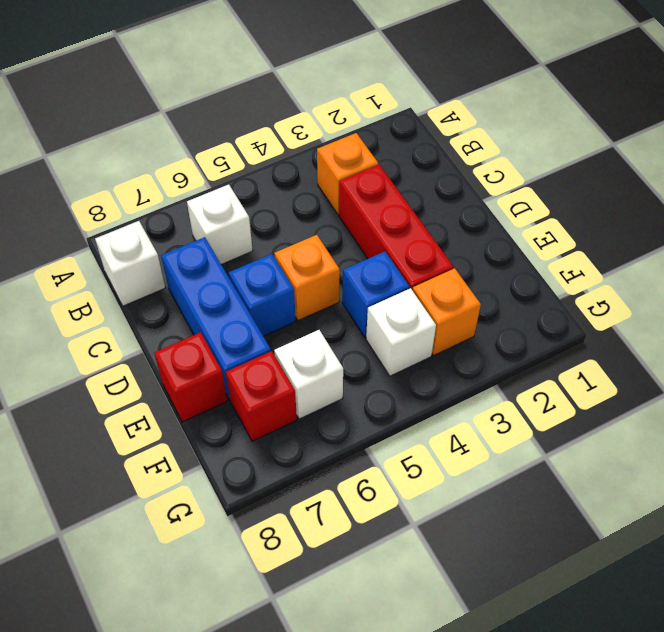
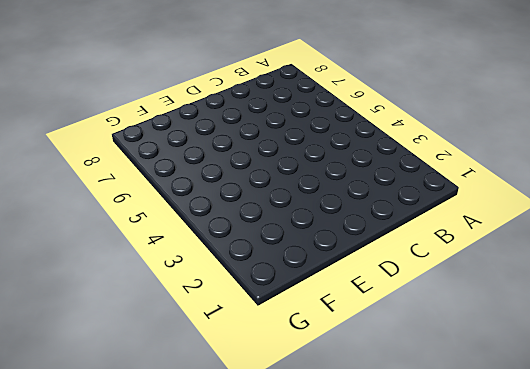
none -> orange 1x1 brick [317,133,378,215]
none -> white 1x1 brick [187,185,253,264]
none -> white 1x1 brick [95,221,165,306]

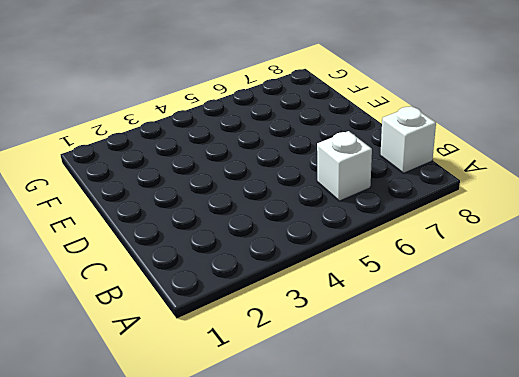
none -> orange 1x1 brick [317,133,378,215]
none -> red 1x3 brick [339,165,453,291]
none -> blue 1x3 brick [161,237,271,400]

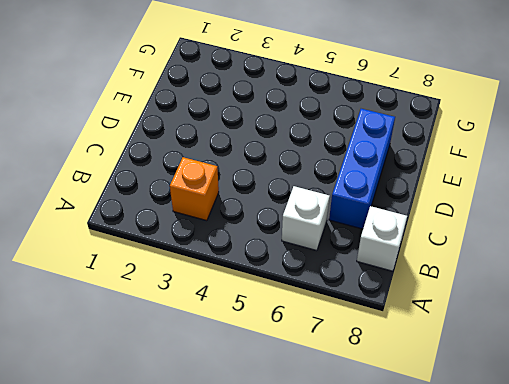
none -> red 1x3 brick [339,165,453,291]
none -> orange 1x1 brick [274,235,340,321]
none -> blue 1x1 brick [229,254,296,336]

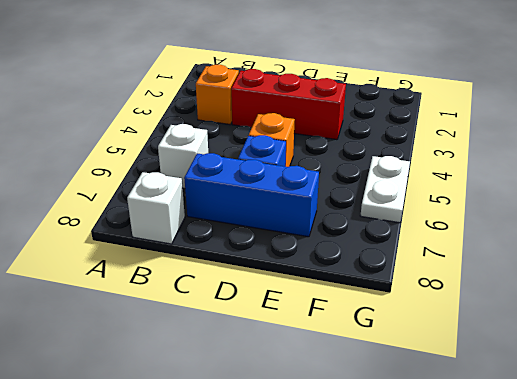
white 1x2 plate [360,156,410,223] -> none
none -> blue 1x1 brick [342,252,409,338]
none -> red 1x1 brick [154,332,227,422]
none -> orange 1x1 brick [413,268,481,355]

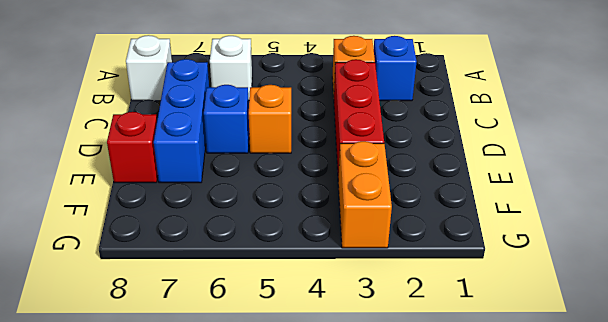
blue 1x1 brick [374,36,417,101] -> blue 1x1 brick moved to [342,252,409,338]
orange 1x2 brick [338,141,392,248] -> orange 1x1 brick [413,268,481,355]
none -> white 1x1 brick [366,288,436,376]
none -> white 1x1 brick [274,330,343,419]
none -> red 1x1 brick [226,351,297,441]

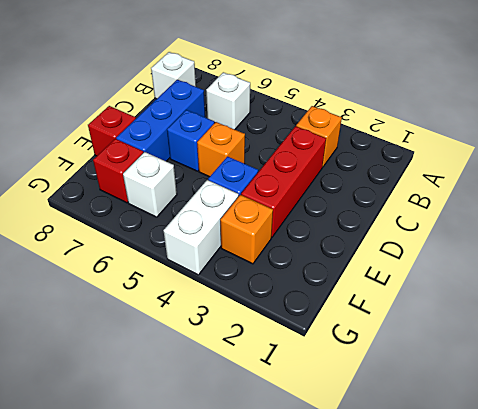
white 1x2 brick [164,180,239,275] -> white 1x1 brick [366,288,436,376]

